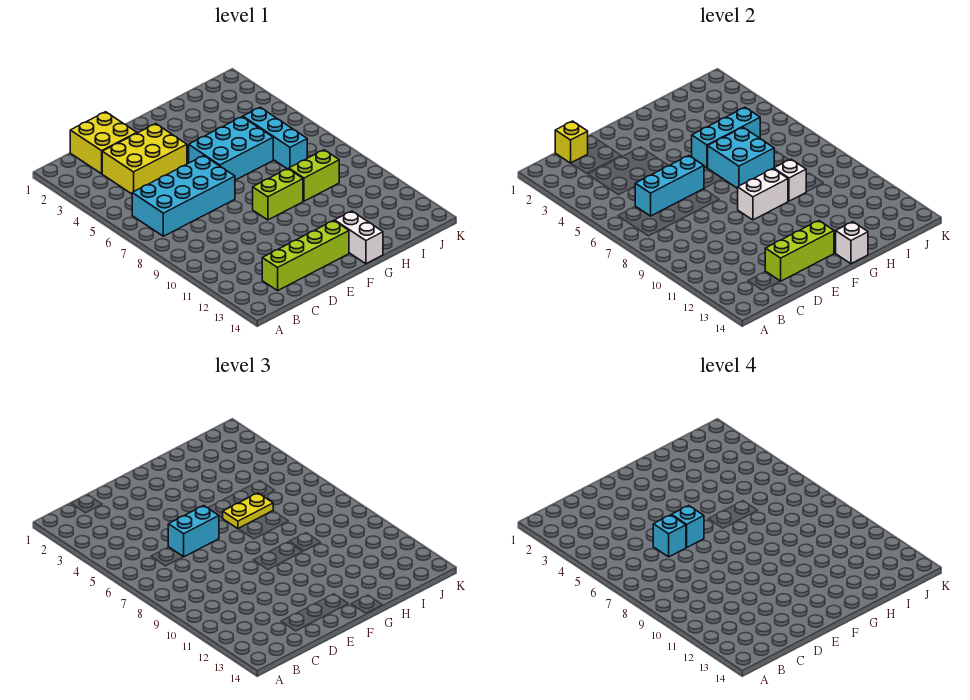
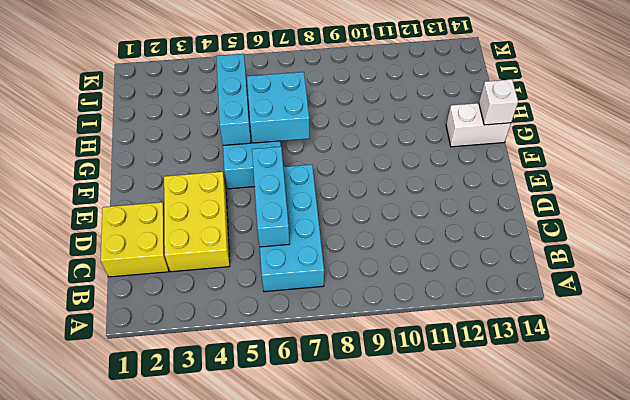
none -> lime 1x4 brick [262,221,349,291]
none -> lime 1x2 brick [253,169,303,220]
none -> lime 1x2 brick [289,150,339,201]

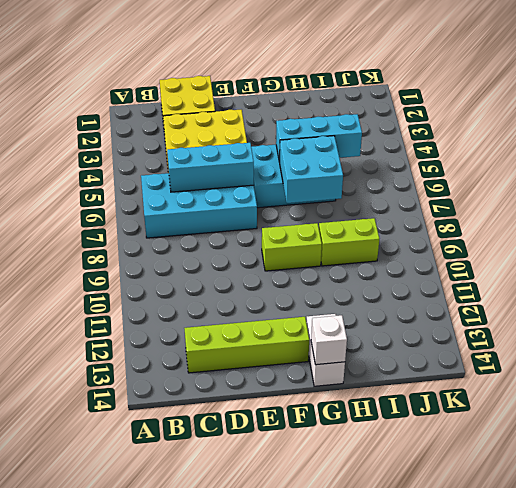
none -> cyan 1x3 brick [243,107,307,169]
none -> yellow 1x1 brick [555,121,588,163]
none -> lime 1x3 brick [765,221,834,281]

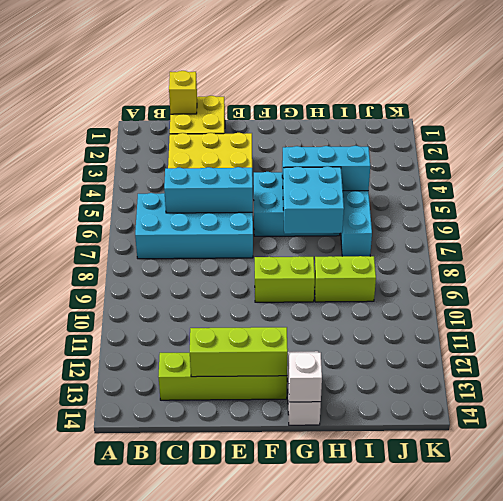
none -> white 1x2 brick [738,169,788,220]
none -> white 1x1 brick [774,159,806,201]
none -> cyan 1x2 brick [168,506,219,557]

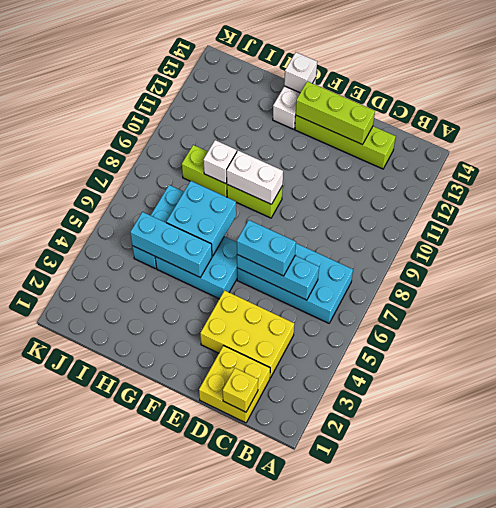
none -> yellow 1x2 plate [222,493,273,529]
none -> cyan 1x1 brick [653,515,686,557]
none -> cyan 1x1 brick [672,506,704,547]

